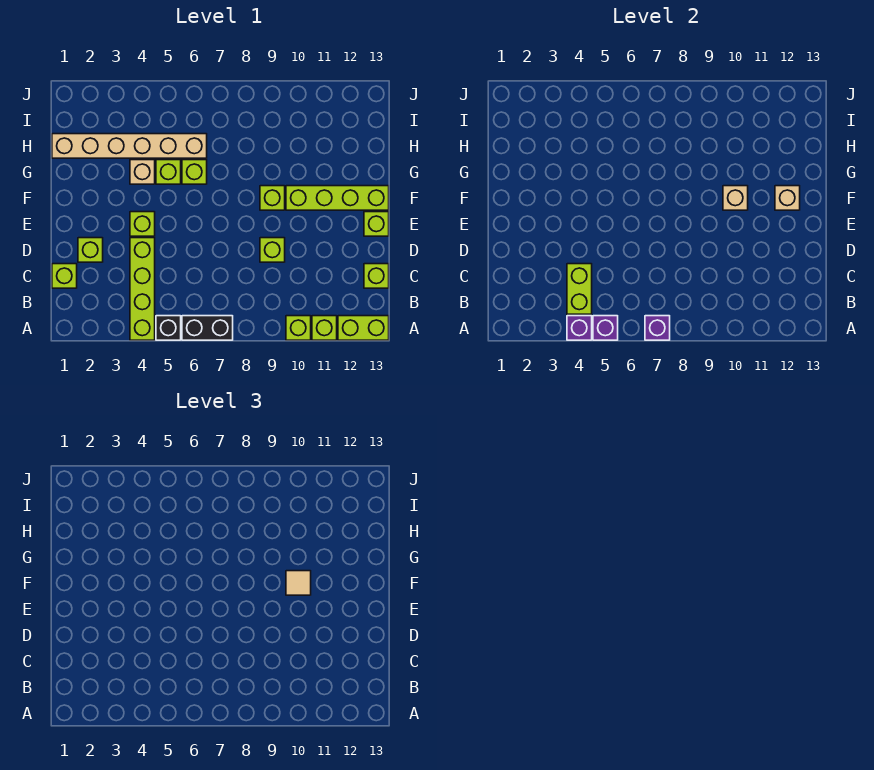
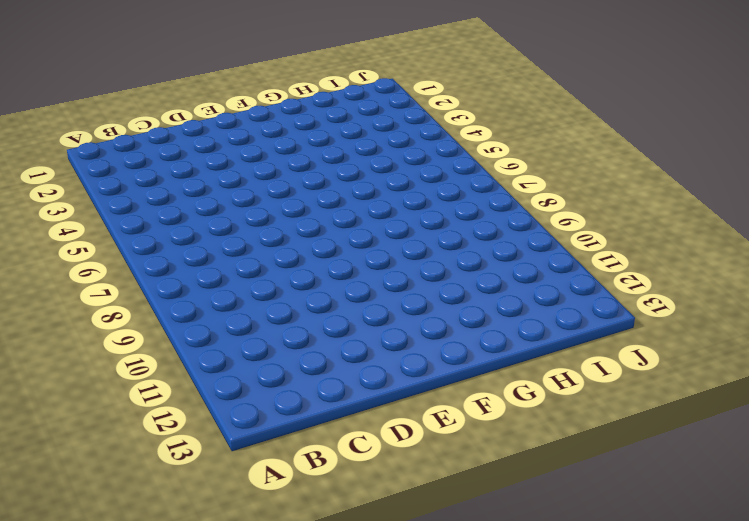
none -> lime 1x4 brick [130,238,155,340]
none -> black 1x1 brick [156,316,181,340]
none -> black 1x2 brick [182,316,233,340]

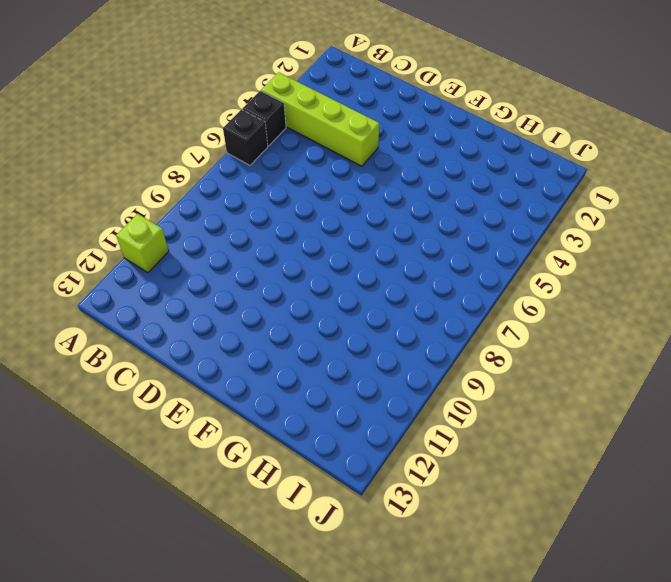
black 1x1 brick [223,110,268,165] -> black 1x2 brick [182,316,233,340]
none -> lime 1x1 brick [286,316,311,340]
none -> lime 1x2 brick [338,316,389,340]
none -> lime 1x1 brick [52,264,77,288]

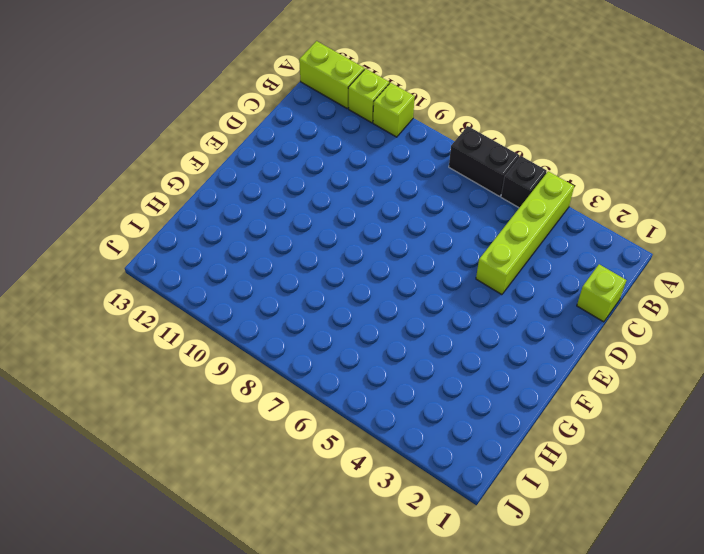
none -> lime 1x1 brick [364,264,389,288]
none -> lime 1x1 brick [78,238,103,262]
none -> lime 1x1 brick [260,238,285,262]

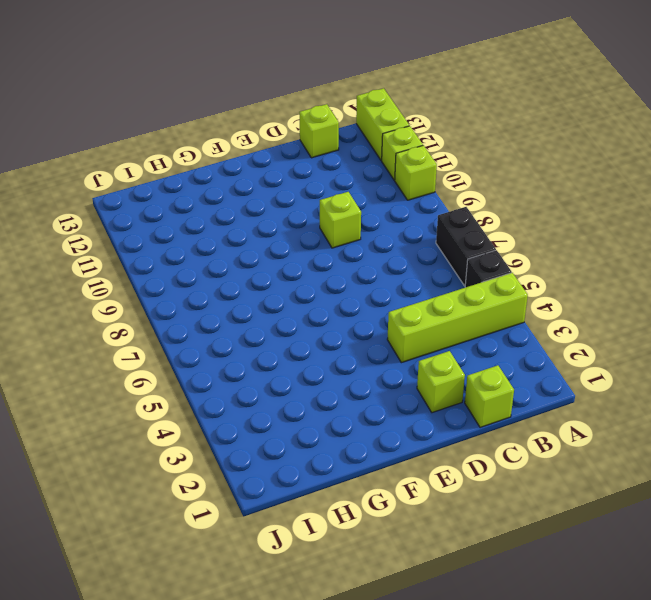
none -> lime 1x1 brick [130,212,155,236]
none -> lime 1x1 brick [364,212,389,236]
none -> lime 1x1 brick [260,186,285,210]

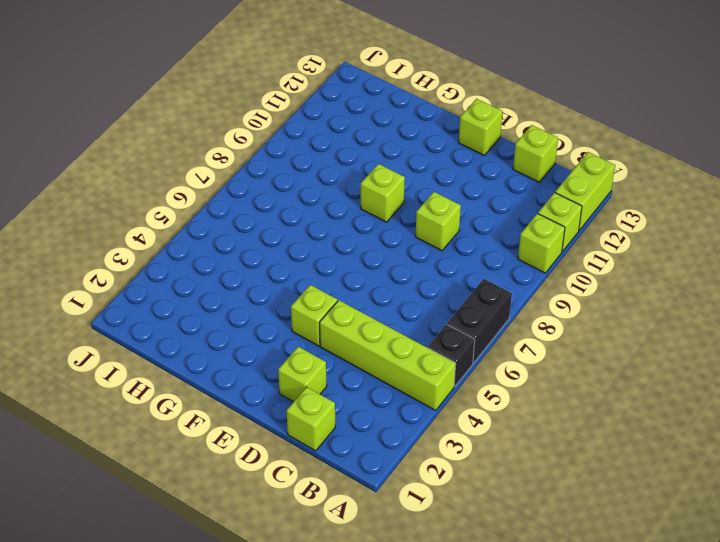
none -> lime 1x4 brick [286,186,389,210]
none -> tan 1x1 brick [130,160,155,184]
none -> lime 1x1 brick [156,160,181,184]

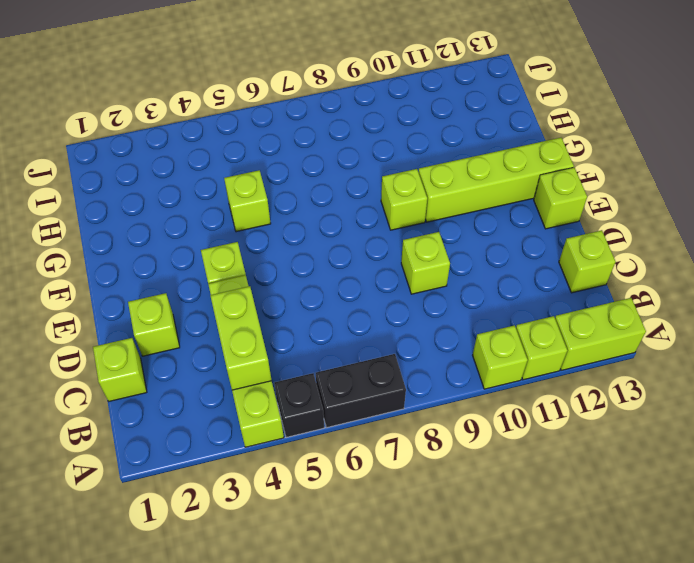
none -> tan 1x1 brick [130,160,155,184]
none -> lime 1x1 brick [182,160,207,184]
none -> tan 1x6 brick [52,134,207,158]

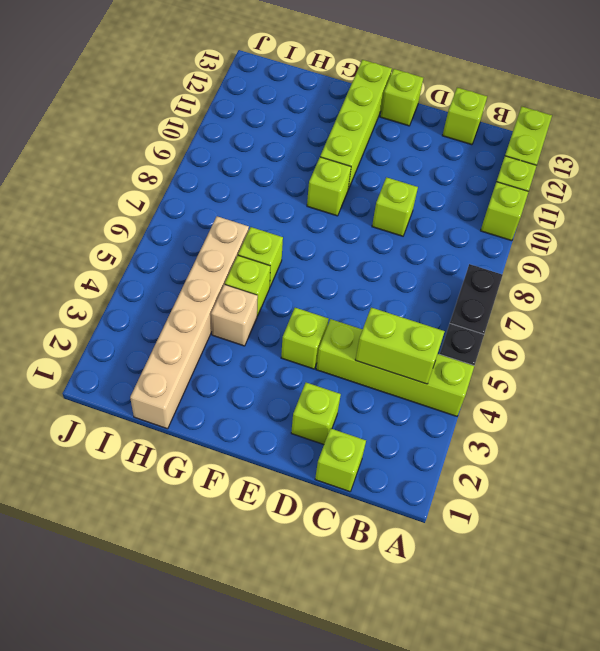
none -> purple 1x1 brick [567,316,592,340]
none -> purple 1x1 brick [593,316,618,340]
none -> purple 1x1 brick [645,316,670,340]

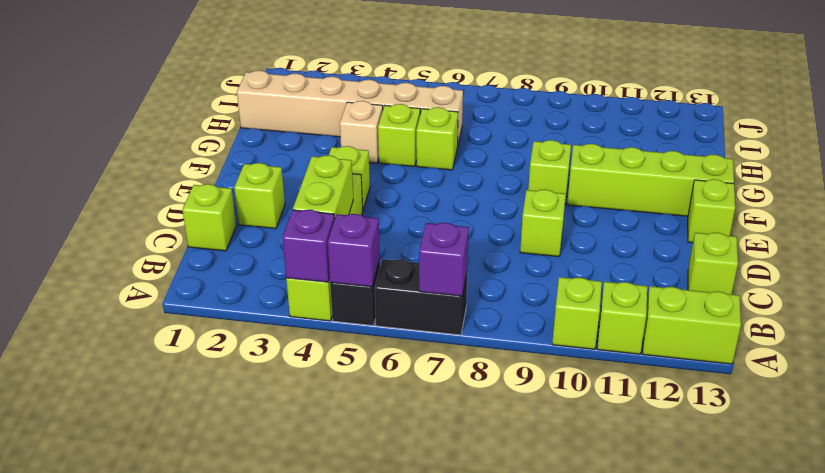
none -> tan 1x1 brick [723,186,748,210]
none -> tan 1x1 brick [775,186,800,210]
none -> tan 1x1 tile [286,571,311,595]

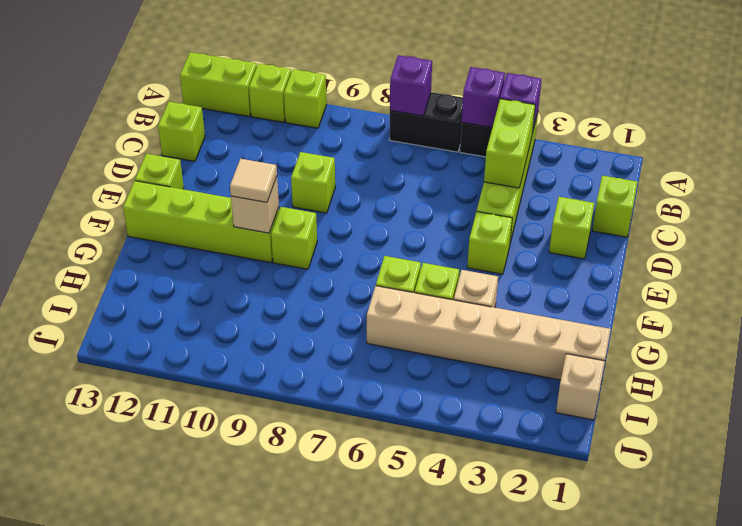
tan 1x1 brick [556,354,605,420] -> tan 1x1 brick moved to [775,186,800,210]

